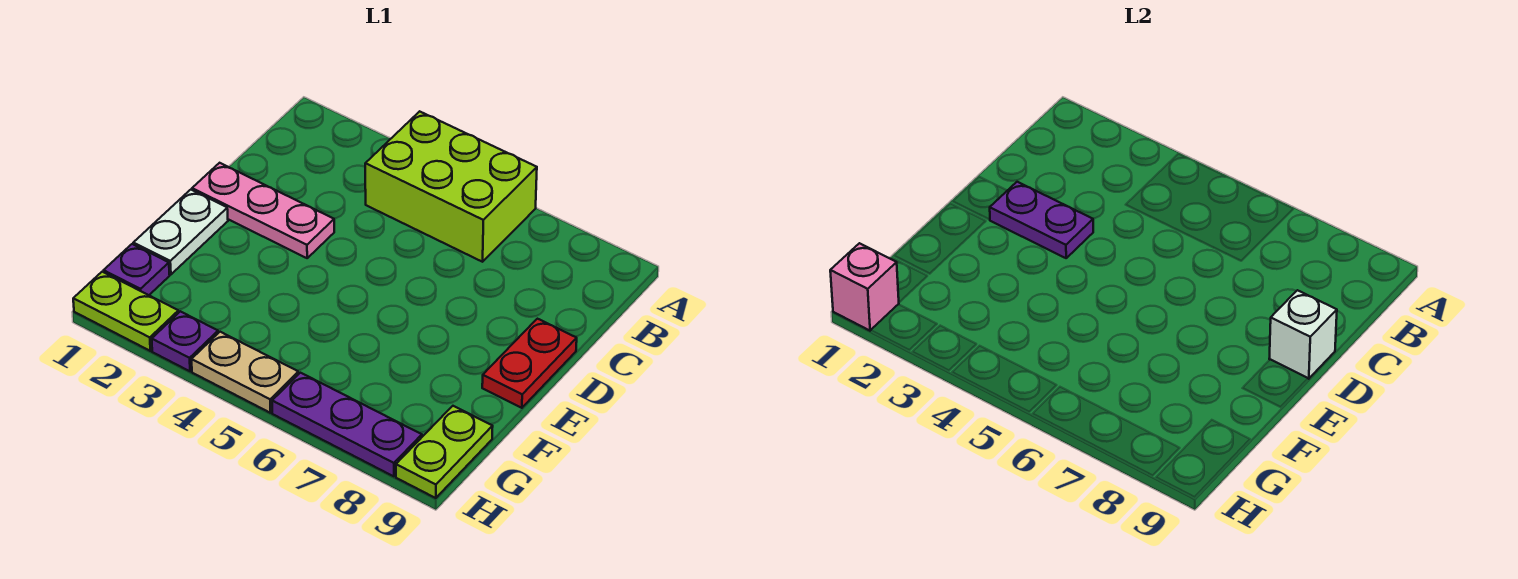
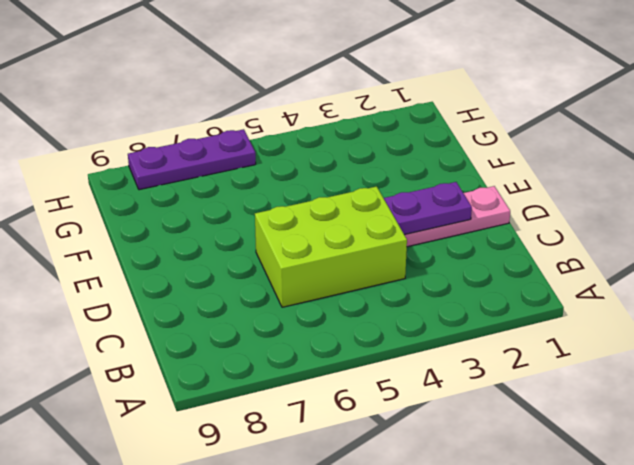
lime 2x3 brick [255,186,407,307] -> lime 2x3 brick moved to [365,111,537,262]
none -> red 1x2 plate [482,319,577,408]
none -> white 1x2 plate [133,190,228,274]
none -> purple 1x1 plate [104,244,170,295]

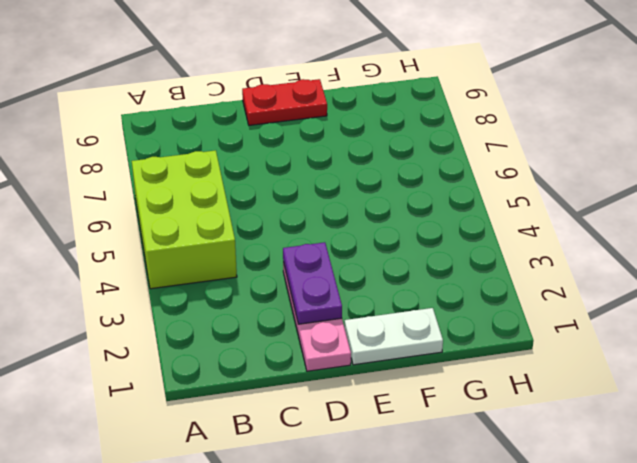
none -> purple 1x1 plate [104,244,170,295]
none -> lime 1x2 plate [396,406,493,498]
none -> lime 1x2 plate [73,272,179,351]

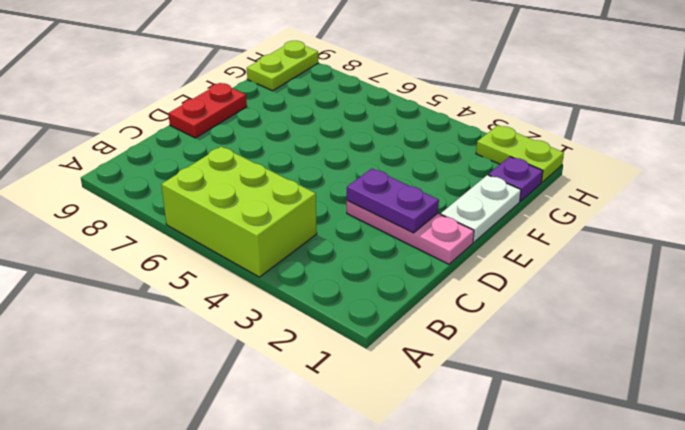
none -> purple 1x1 plate [152,311,218,371]
none -> tan 1x2 plate [192,332,299,413]
none -> purple 1x3 plate [272,373,422,476]

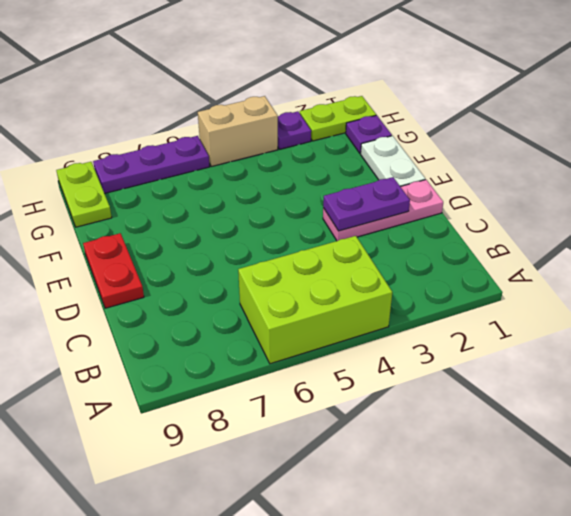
tan 1x2 brick [198,96,278,167] -> tan 1x2 plate [192,332,299,413]
none -> white 1x1 brick [1269,290,1337,379]
none -> pink 1x1 brick [830,243,899,331]

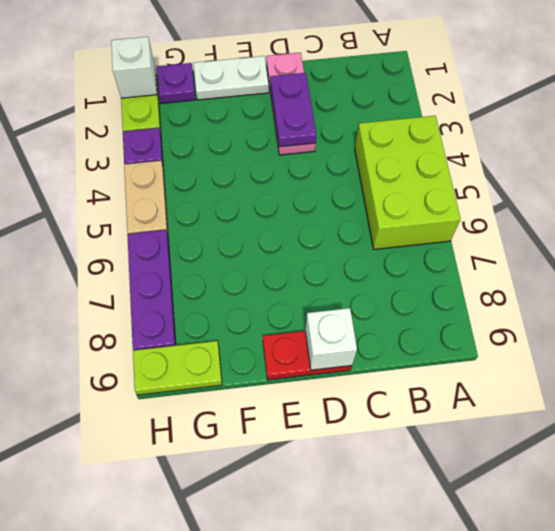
white 1x1 brick [111,37,157,98] -> pink 1x1 brick [830,243,899,331]

